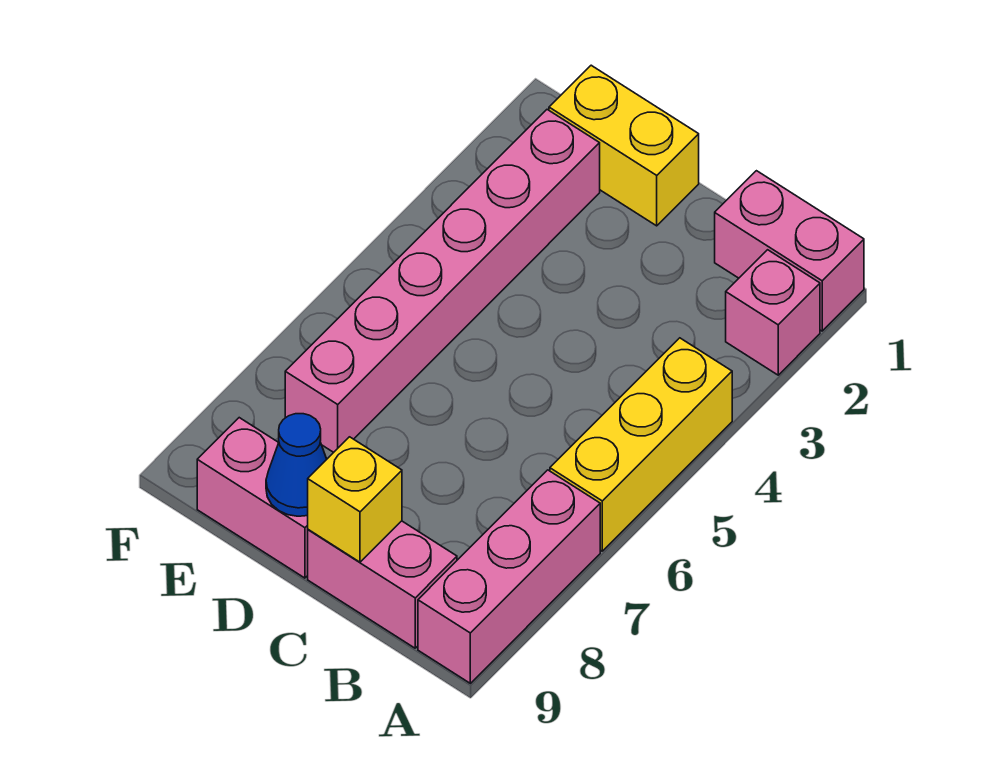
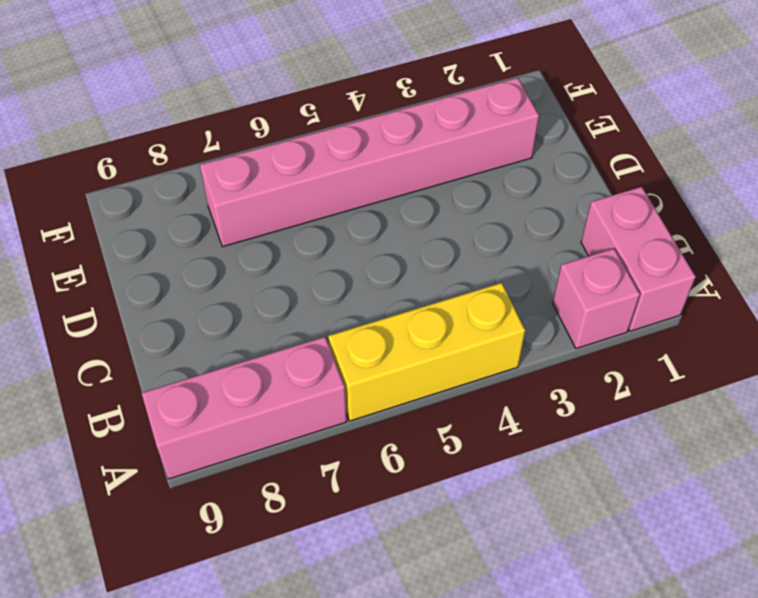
none -> pink 1x2 brick [308,521,457,648]
none -> yellow 1x2 brick [549,65,699,226]

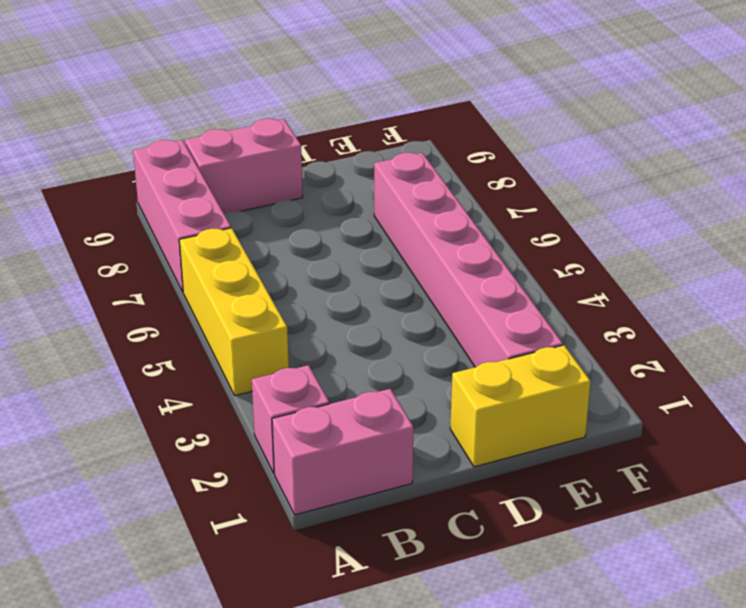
none -> pink 1x2 brick [197,418,308,578]
none -> yellow 1x1 brick [308,437,402,562]

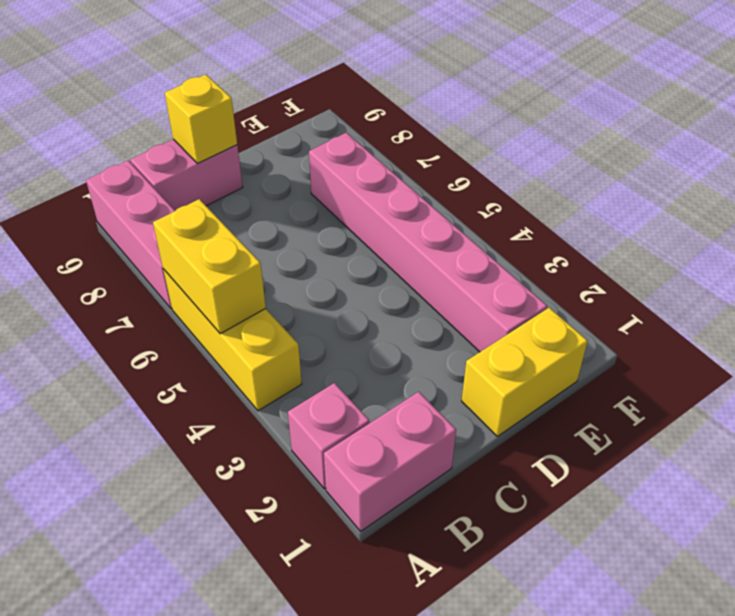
yellow 1x2 brick [153,199,266,334] -> none
none -> pink 1x2 brick [197,418,308,578]
none -> blue 1x1 cone [266,414,327,516]

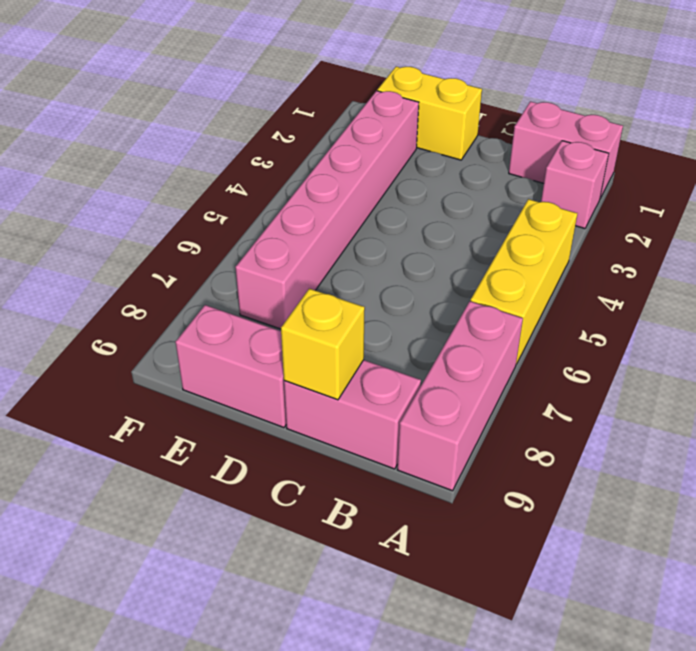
none -> blue 1x1 cone [266,414,327,516]

